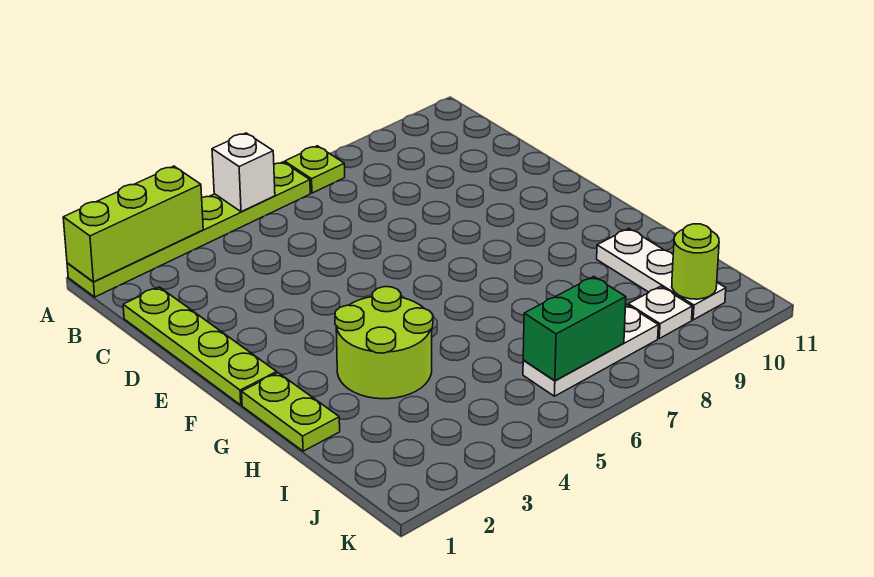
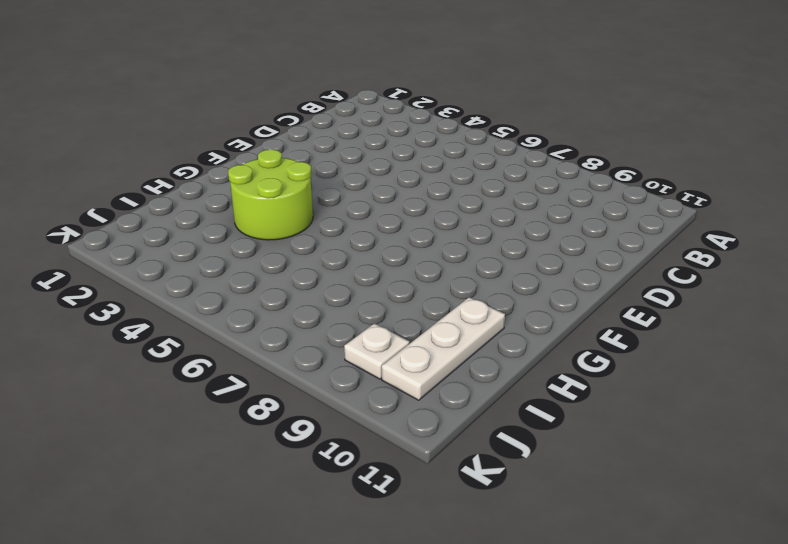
none -> lime 1x6 plate [67,162,310,297]
none -> lime 1x1 plate [285,146,345,193]
none -> lime 1x4 plate [123,287,277,405]

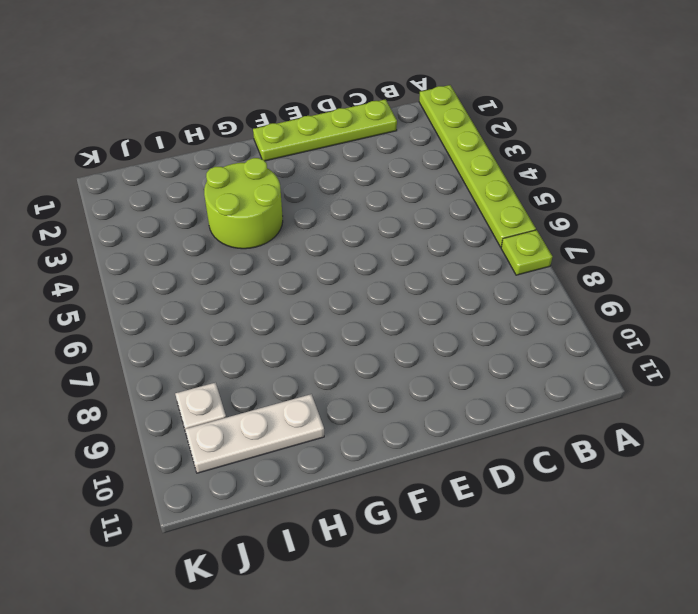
none -> lime 1x2 plate [242,373,340,451]
none -> white 1x3 plate [523,305,658,396]
none -> lime 1x3 brick [63,166,203,282]

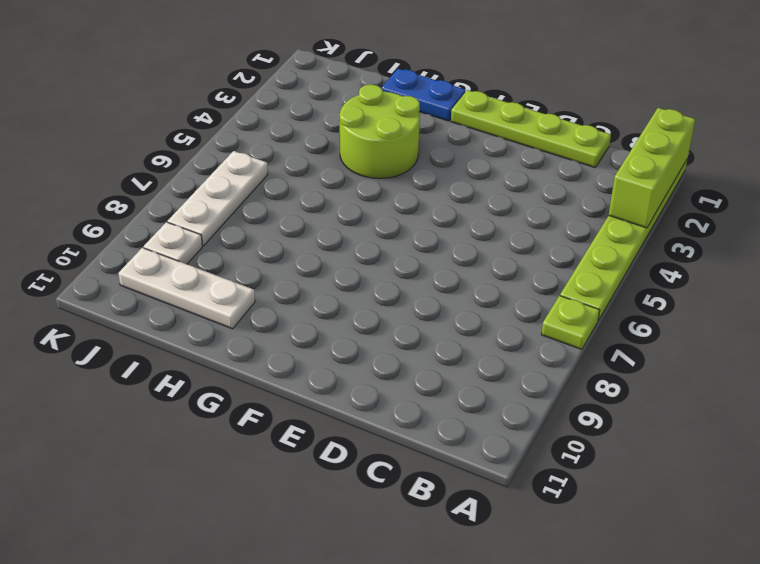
blue 1x2 plate [381,69,465,121] -> lime 1x2 plate [242,373,340,451]
none -> white 1x1 brick [212,133,275,212]
none -> green 1x2 brick [523,276,626,381]
none -> lime 1x1 round brick [672,224,719,299]

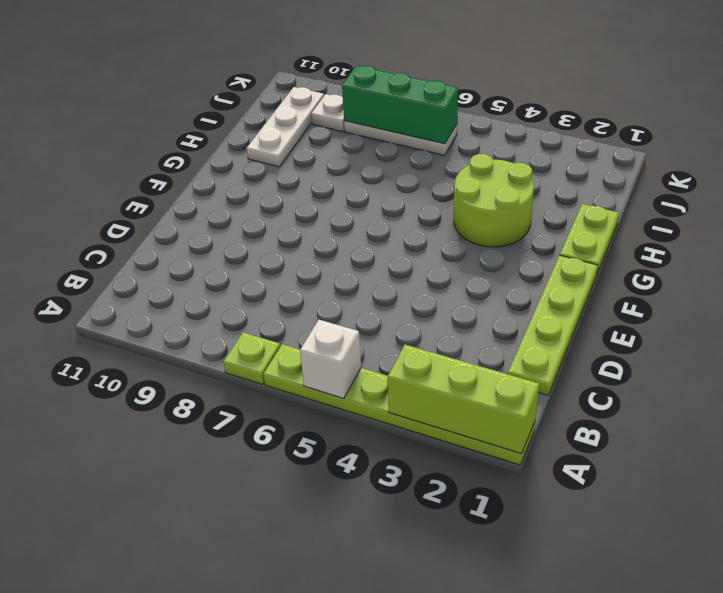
green 1x3 brick [342,66,458,144] -> green 1x2 brick [523,276,626,381]
none -> lime 1x1 round brick [672,224,719,299]

